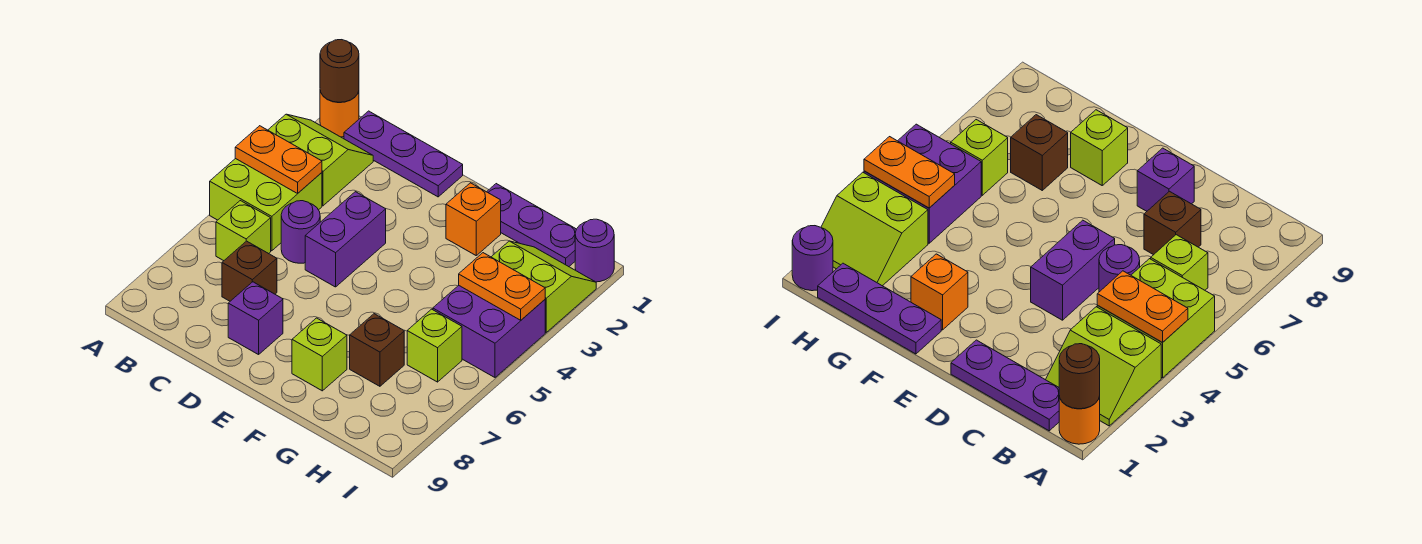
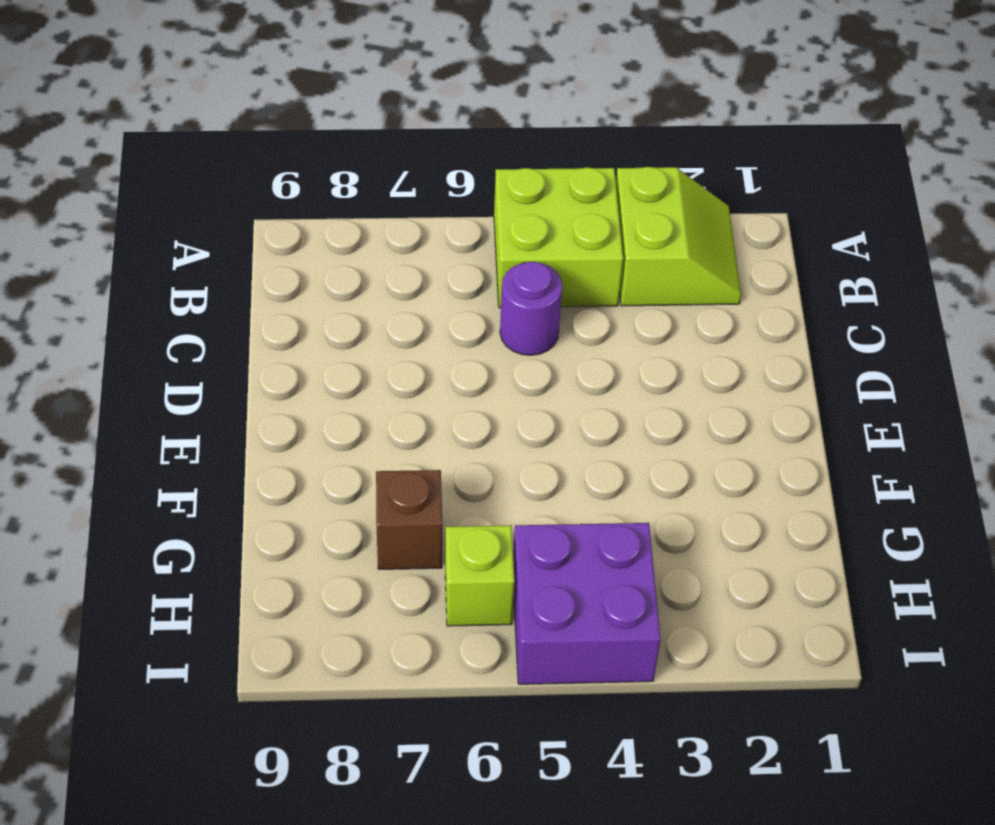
none -> orange 1x1 round brick [320,91,359,137]
none -> purple 1x3 plate [344,111,463,197]
none -> lime 1x1 brick [216,201,271,261]

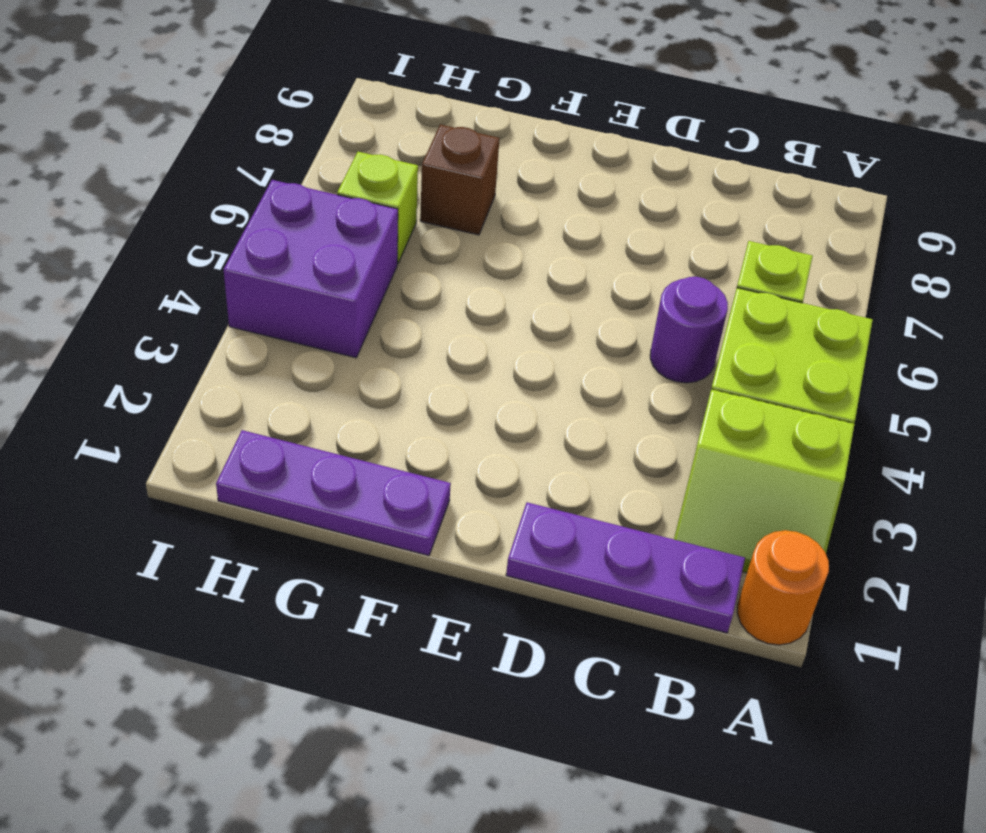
none -> brown 1x1 brick [222,241,277,301]
none -> purple 1x2 brick [305,192,386,287]
none -> purple 1x1 brick [228,282,283,355]

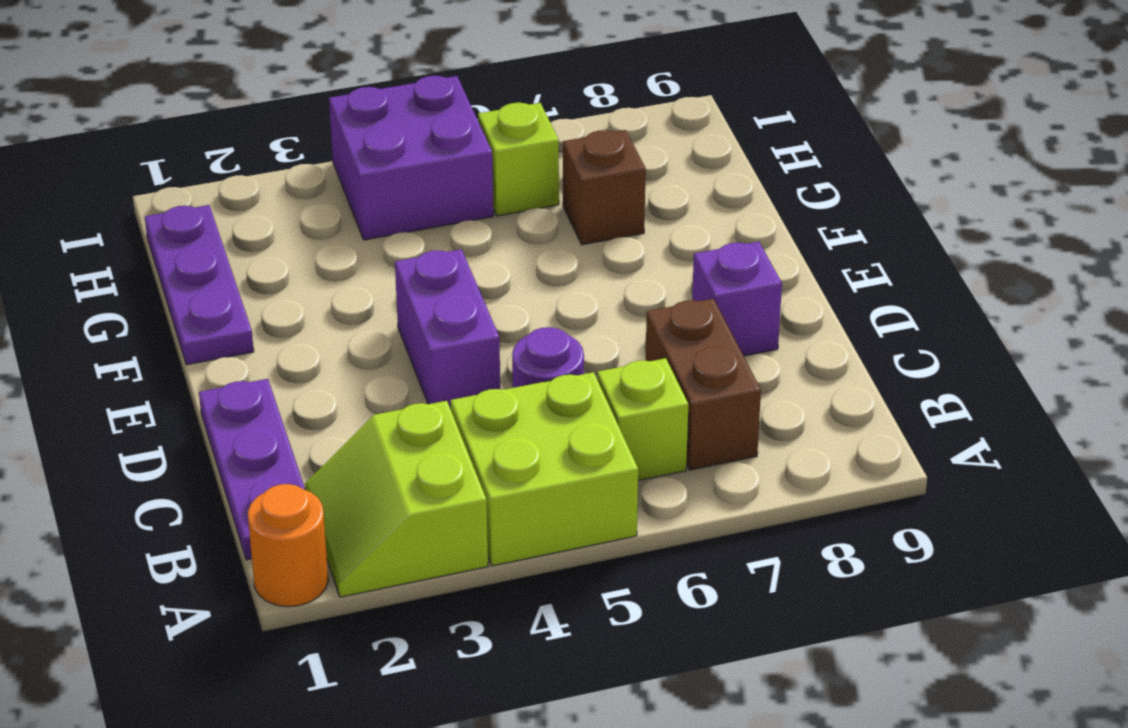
brown 1x2 brick [646,299,761,470] -> brown 1x1 brick [222,241,277,301]
purple 1x2 brick [395,249,500,409] -> purple 1x2 brick turned to [305,192,386,287]
none -> orange 1x1 brick [446,183,501,255]
none -> lime 1x1 brick [292,318,347,391]
none -> lime 2x2 slope [492,241,596,332]

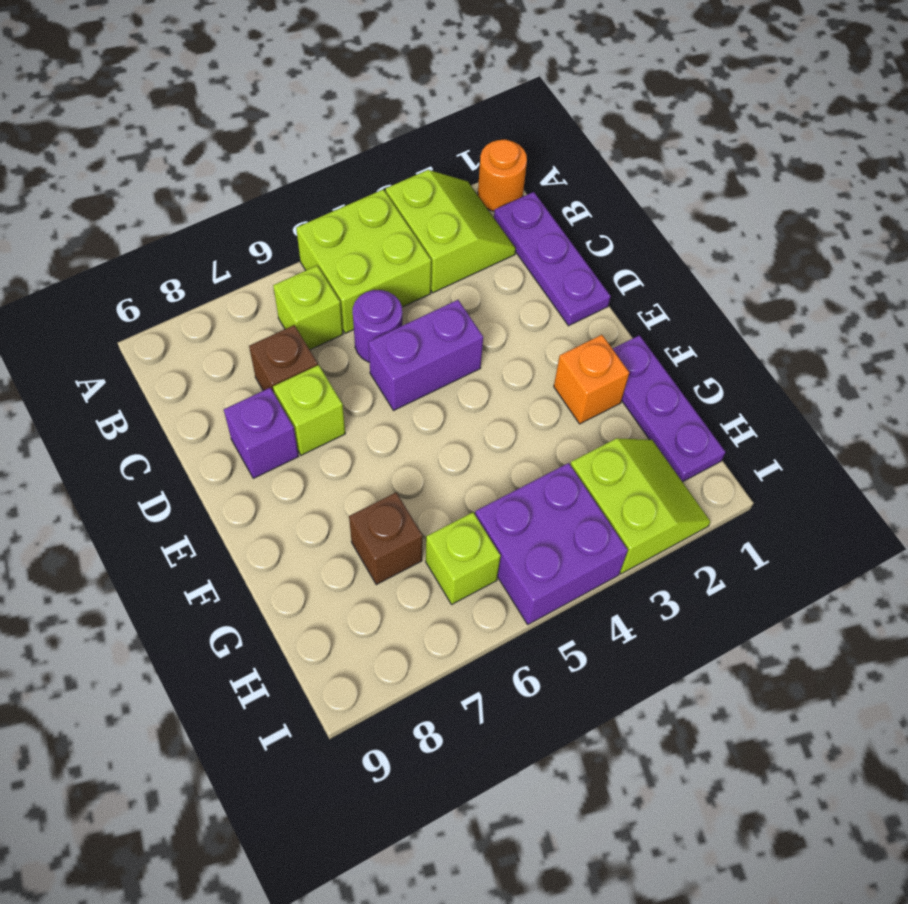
lime 1x1 brick [273,365,345,455] -> lime 1x1 brick moved to [292,318,347,391]
none -> purple 1x1 round brick [575,219,614,282]
none -> brown 1x1 round brick [320,40,359,102]
none -> orange 1x2 plate [235,126,322,193]

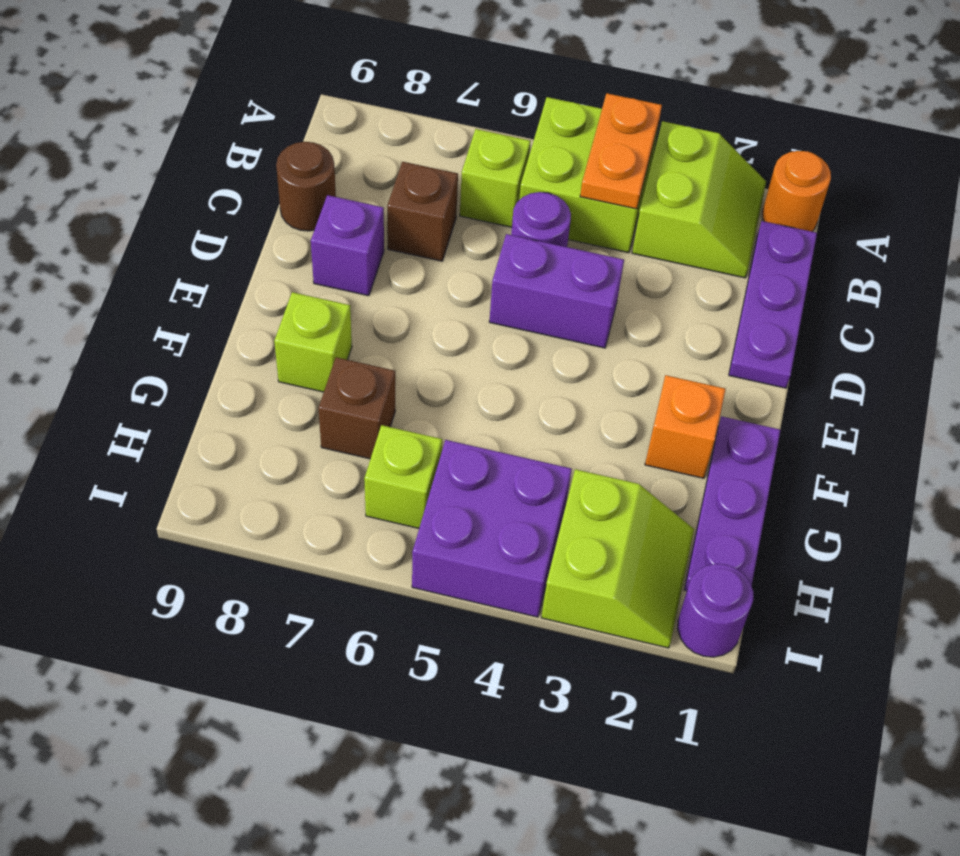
brown 1x1 round brick [276,142,336,231] -> brown 1x1 round brick moved to [320,40,359,102]
none -> orange 1x2 plate [459,253,545,320]

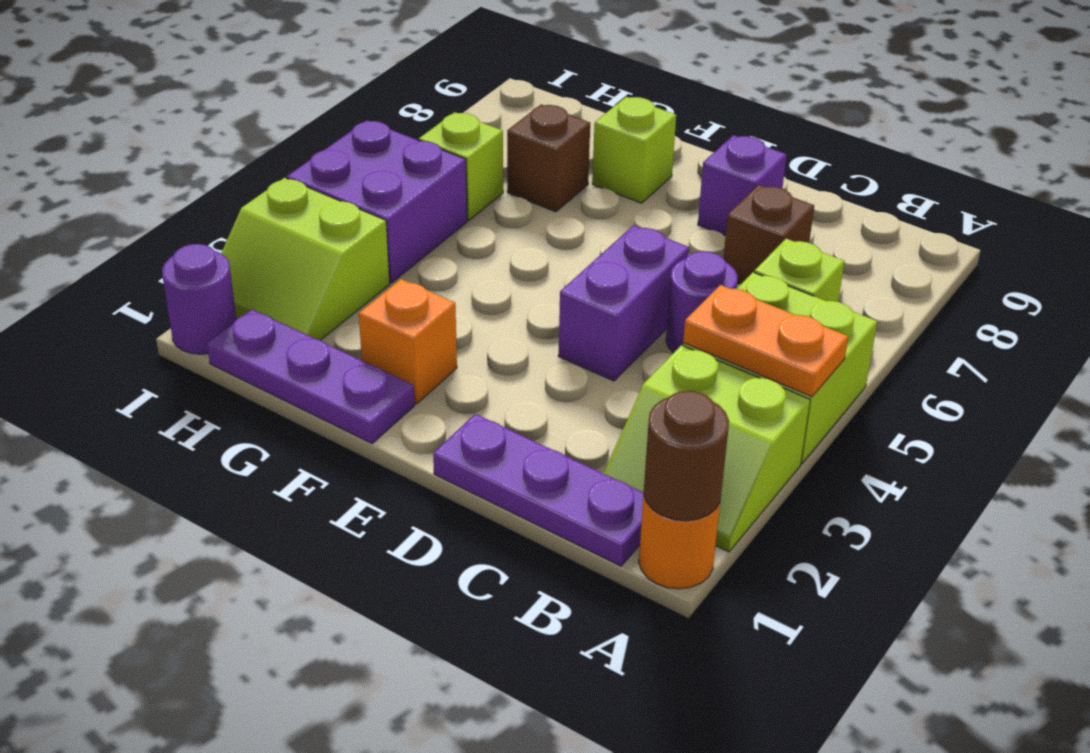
none -> orange 1x2 plate [459,253,545,320]

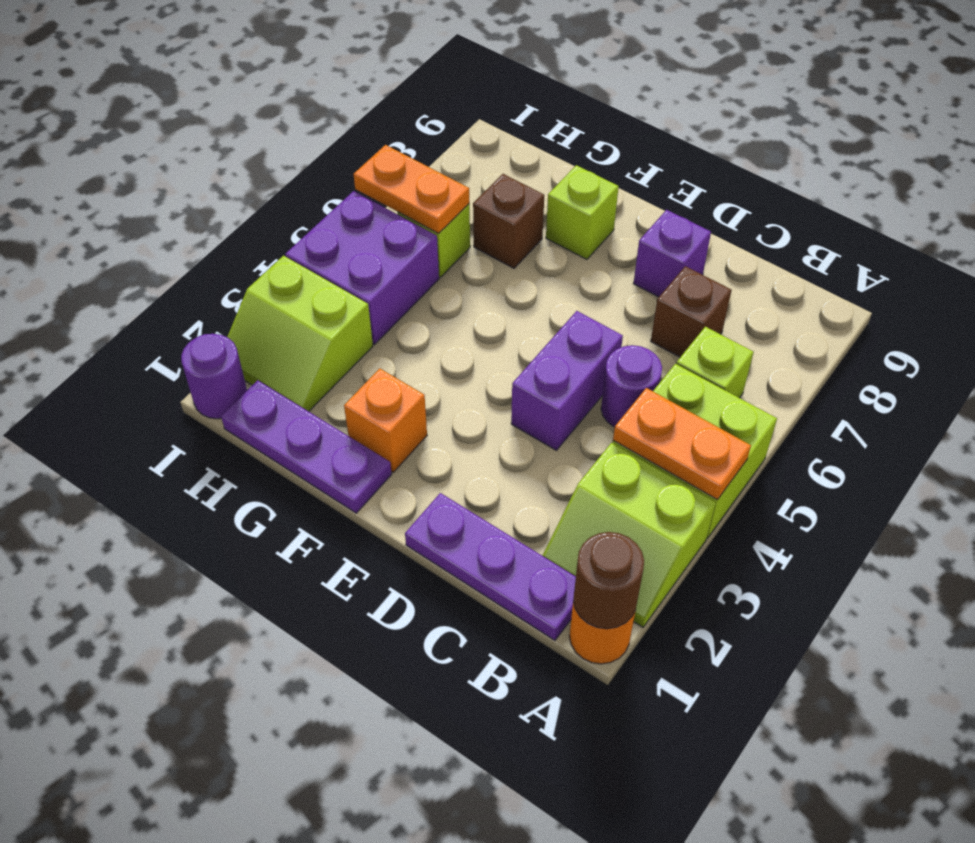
orange 1x2 plate [354,145,469,233] -> orange 1x2 plate moved to [459,253,545,320]

